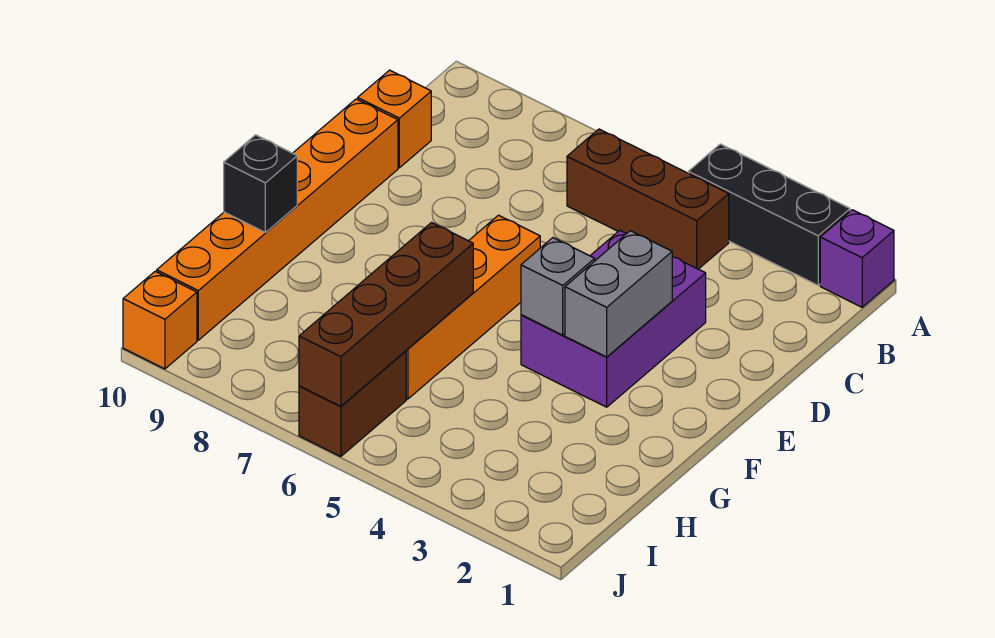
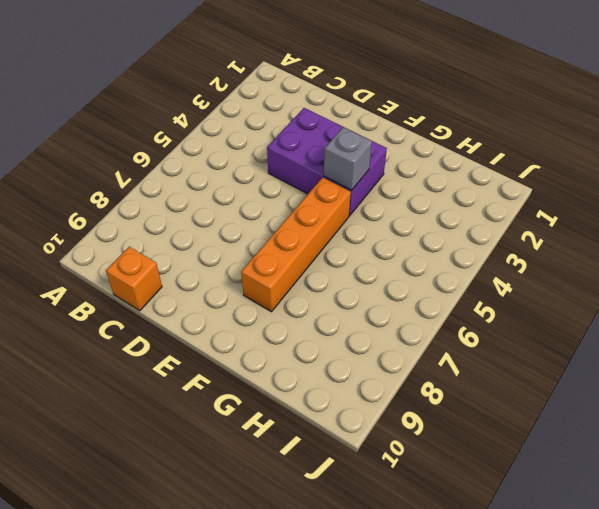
orange 1x4 brick [241,178,351,312] -> orange 1x4 brick turned to [406,215,540,399]
none -> purple 1x1 brick [820,210,894,307]
none -> black 1x3 brick [688,144,850,285]
none -> brown 1x3 brick [567,129,729,269]

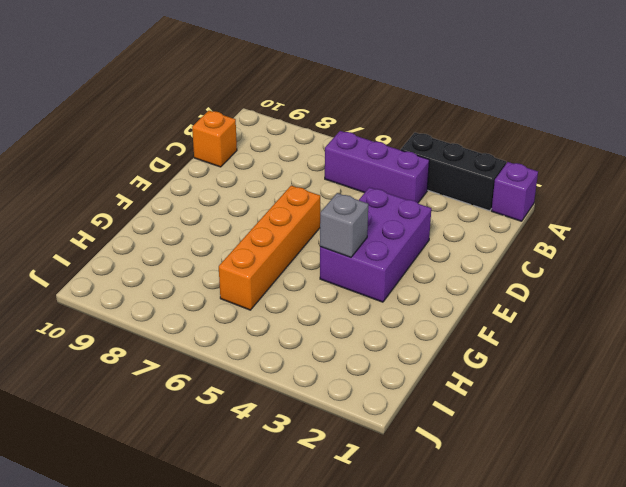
purple 1x3 brick [325,131,429,203] -> brown 1x3 brick [567,129,729,269]
none -> orange 1x6 brick [157,99,398,340]
none -> brown 1x2 brick [299,351,406,457]
none -> orange 1x1 brick [123,271,197,369]

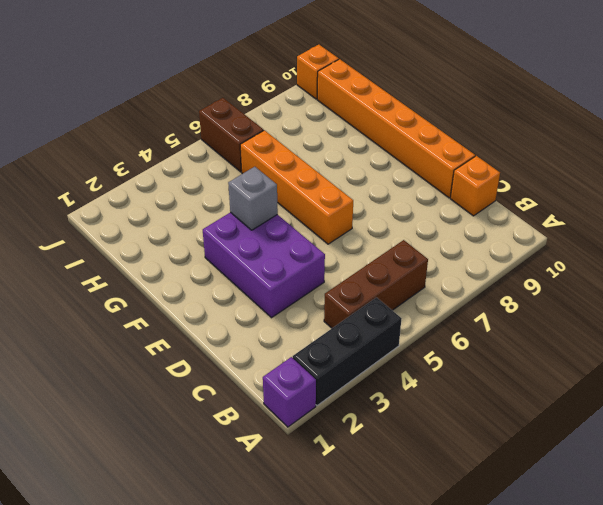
none -> grey 1x2 brick [565,231,672,357]
none -> brown 1x4 brick [299,223,473,406]
none -> black 1x1 brick [224,135,297,232]

